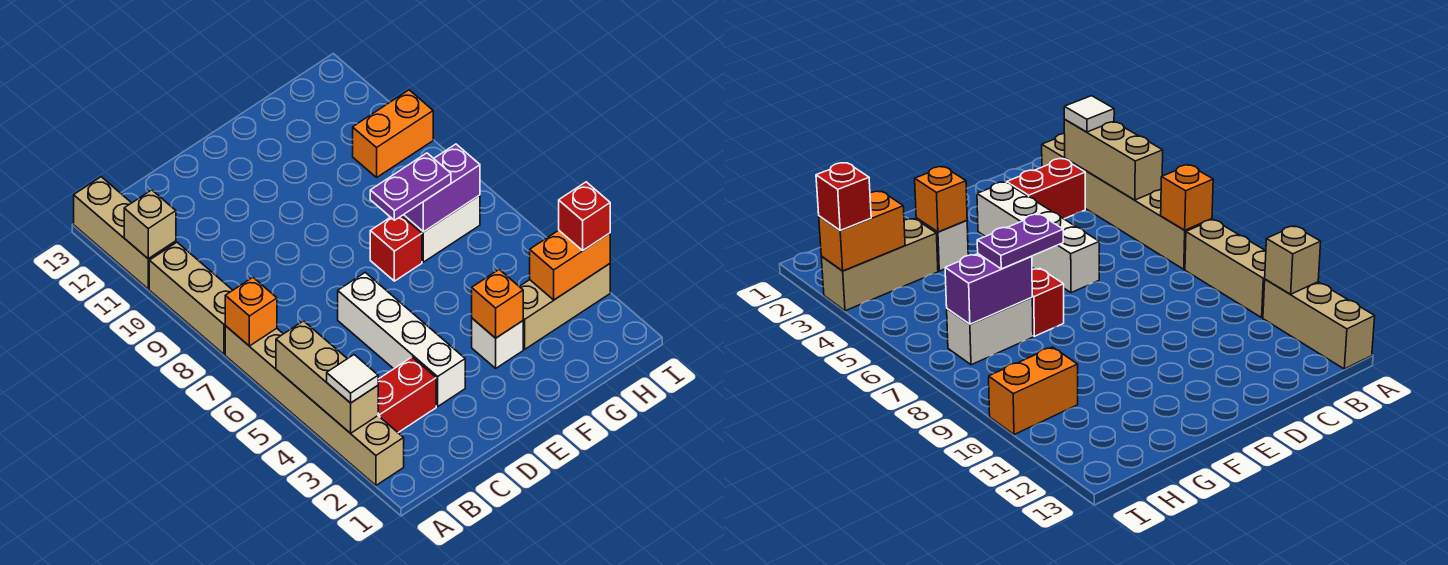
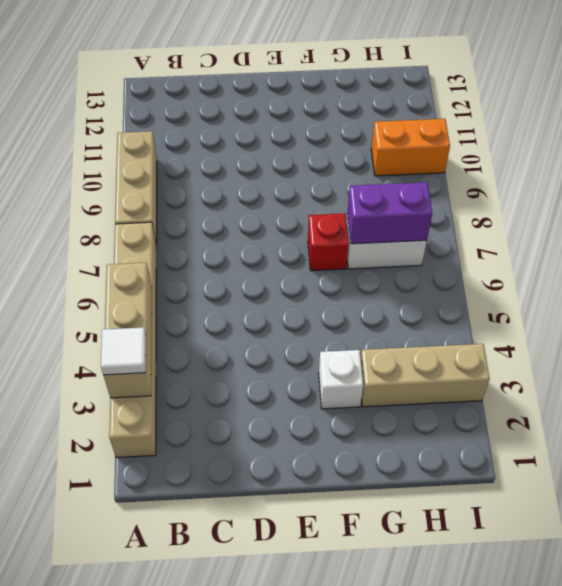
none -> tan 1x3 brick [74,177,176,289]
none -> red 1x2 brick [378,357,436,433]
none -> white 1x4 brick [338,272,465,406]

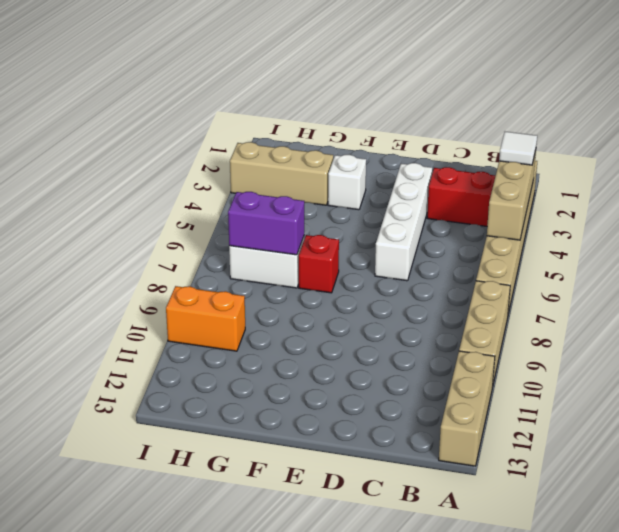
none -> orange 1x1 brick [225,277,277,346]
none -> tan 1x1 brick [124,190,176,259]
none -> orange 1x1 brick [472,270,523,338]

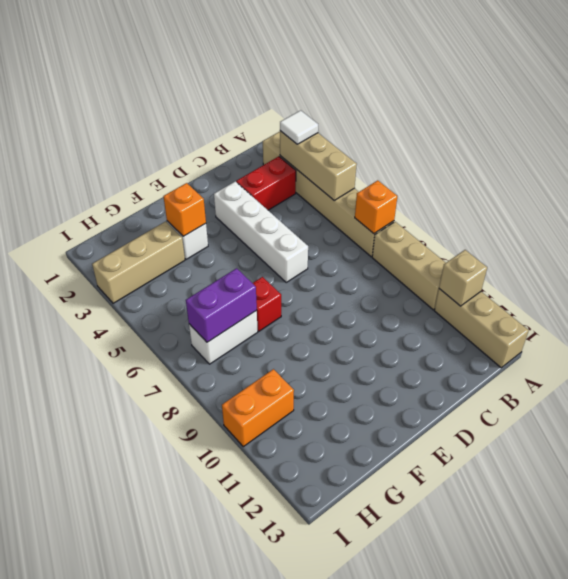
none -> orange 1x2 brick [530,230,610,300]
none -> purple 1x2 plate [370,153,451,220]
none -> red 1x1 brick [559,182,610,250]

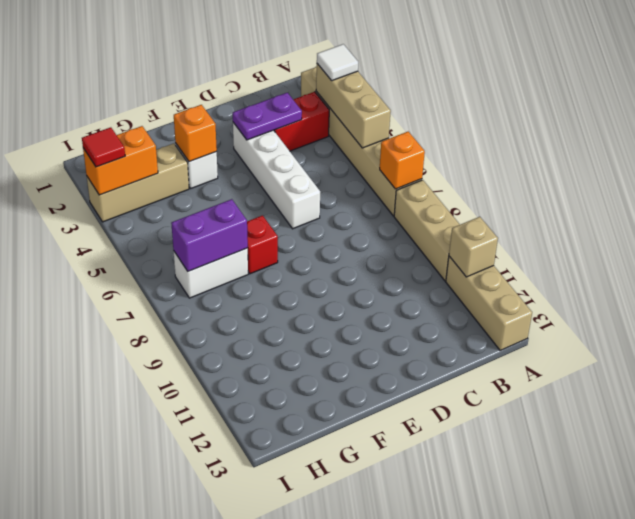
purple 1x2 plate [233,93,302,140] -> purple 1x2 plate moved to [370,153,451,220]
red 1x1 tile [82,127,125,167] -> red 1x1 brick [559,182,610,250]
none -> orange 1x2 brick [353,90,433,177]

